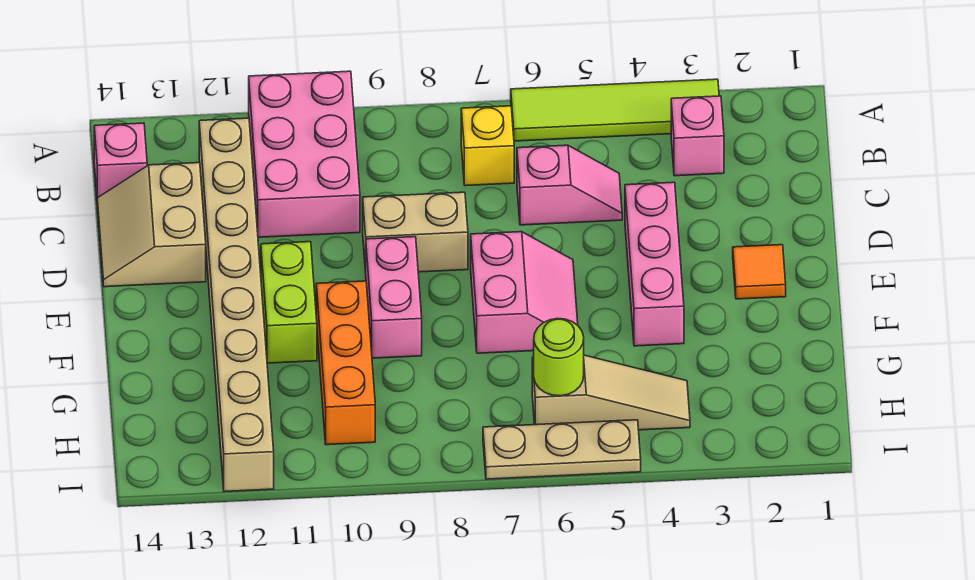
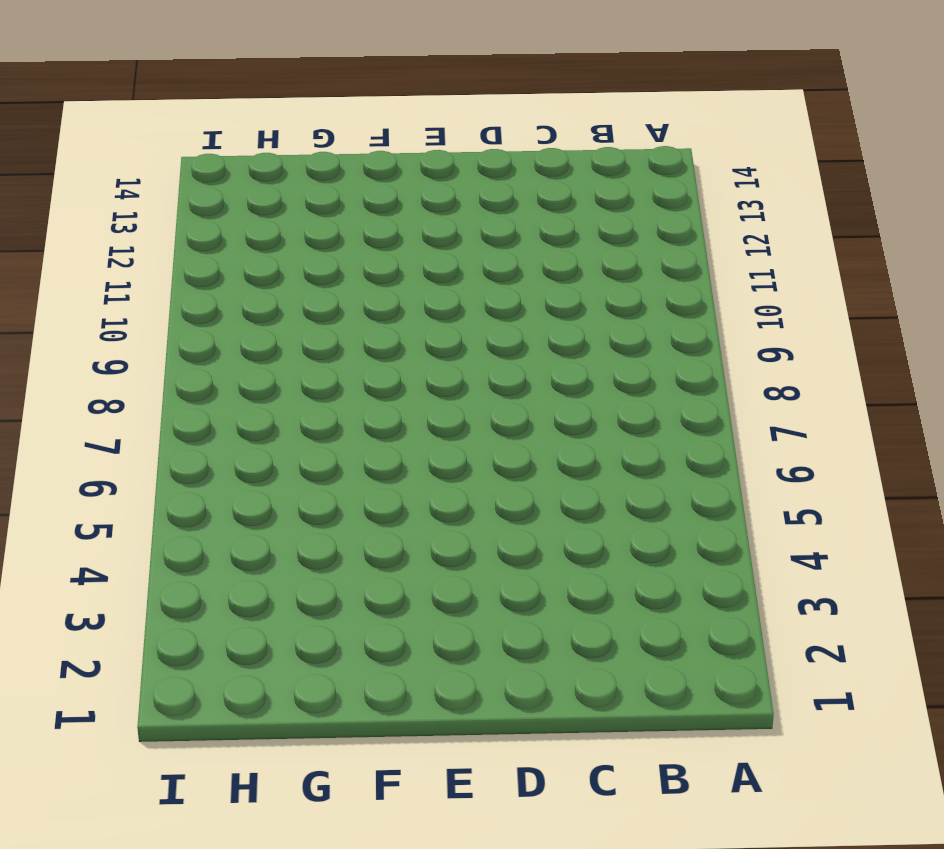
none -> lime 1x4 tile [511,79,719,141]
none -> pink 2x3 brick [249,71,360,237]
none -> pink 1x1 brick [671,96,724,176]

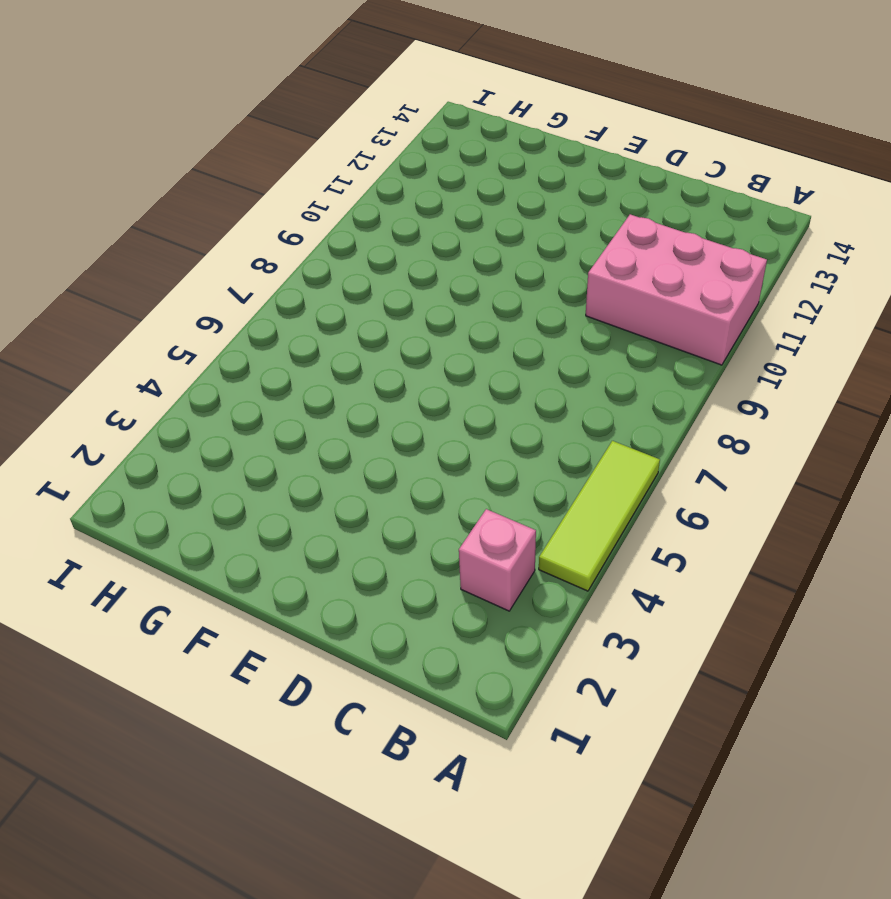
lime 1x3 tile [539,441,660,591] -> lime 1x4 tile [511,79,719,141]
none -> yellow 1x1 brick [461,106,514,186]
none -> tan 1x8 brick [199,118,274,492]
none -> pink 1x1 brick [94,123,147,198]

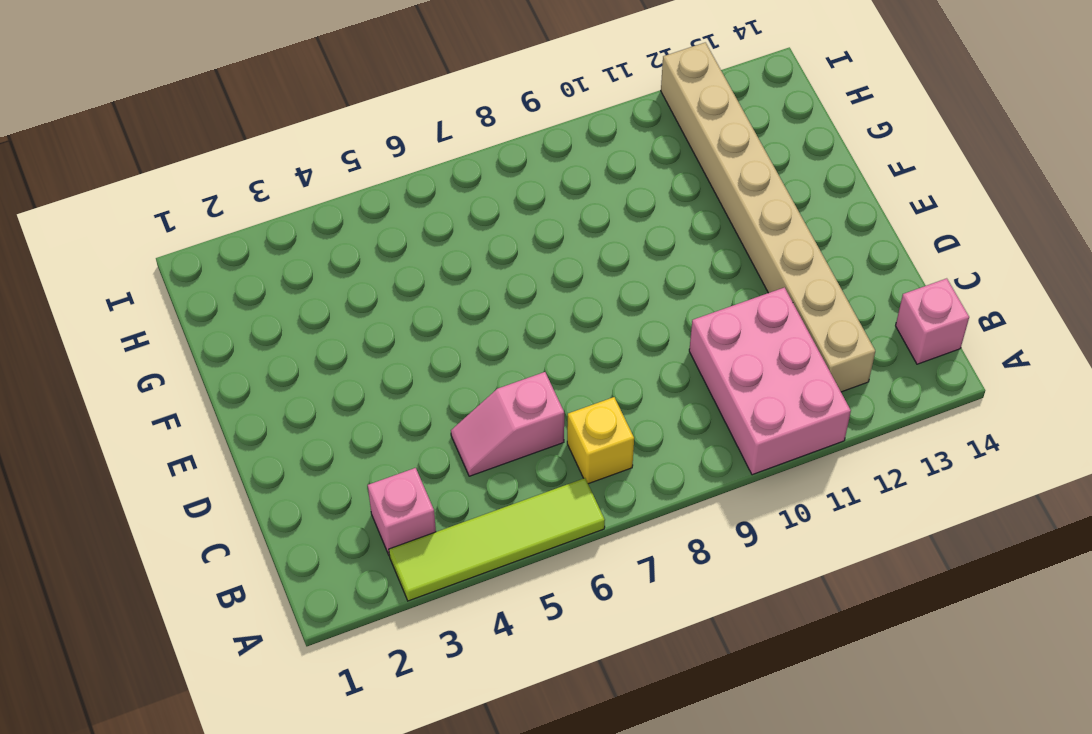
none -> tan 2x2 slope [97,163,206,287]
none -> pink 1x3 brick [625,182,684,346]
none -> tan 1x2 brick [363,192,468,272]

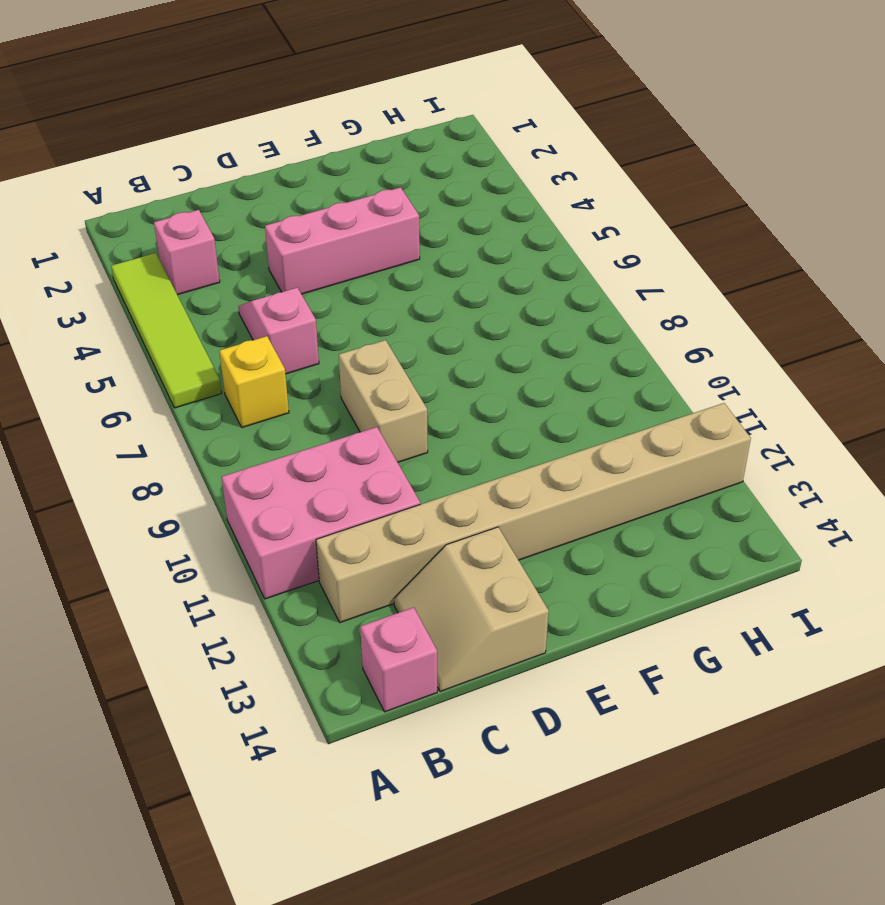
tan 2x2 slope [394,527,549,692] -> tan 2x2 slope turned to [97,163,206,287]
none -> orange 1x1 tile [733,245,786,299]
none -> pink 2x2 slope [471,232,578,353]
none -> pink 1x2 brick [366,237,422,358]

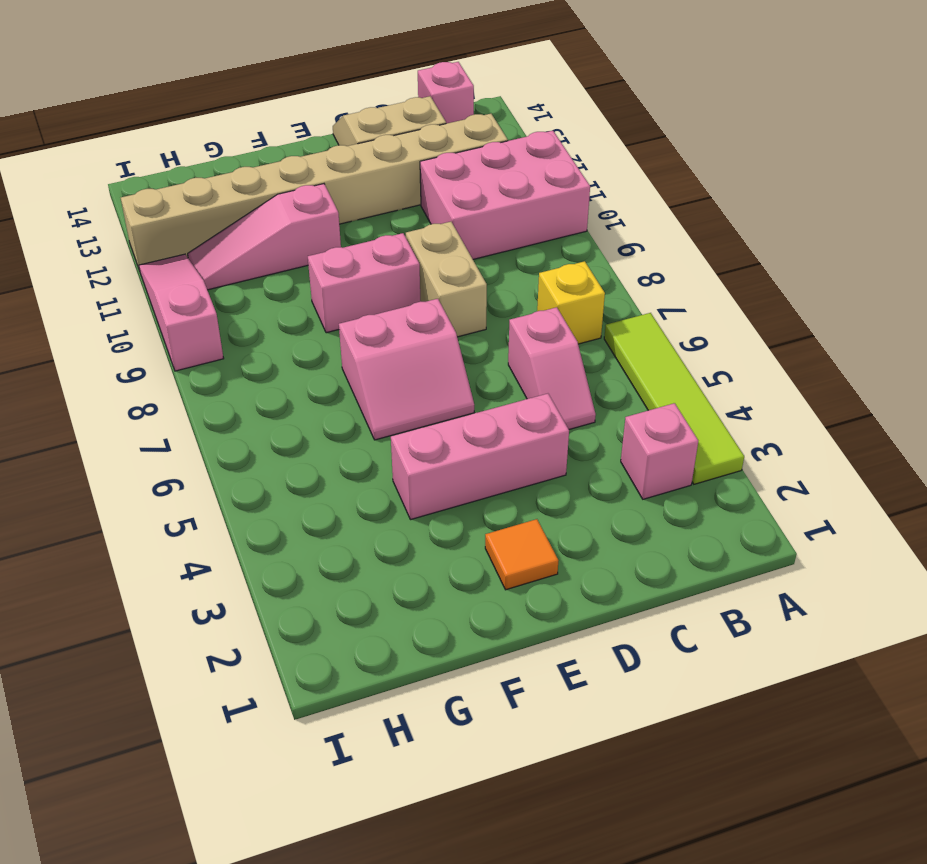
pink 1x3 slope [188,184,341,290] -> lime 1x2 brick [261,242,317,363]
pink 1x3 slope [139,254,224,371] -> none
none -> orange 1x3 brick [316,281,375,445]
none -> tan 1x3 slope [532,355,690,430]
none -> tan 1x3 plate [483,420,641,479]

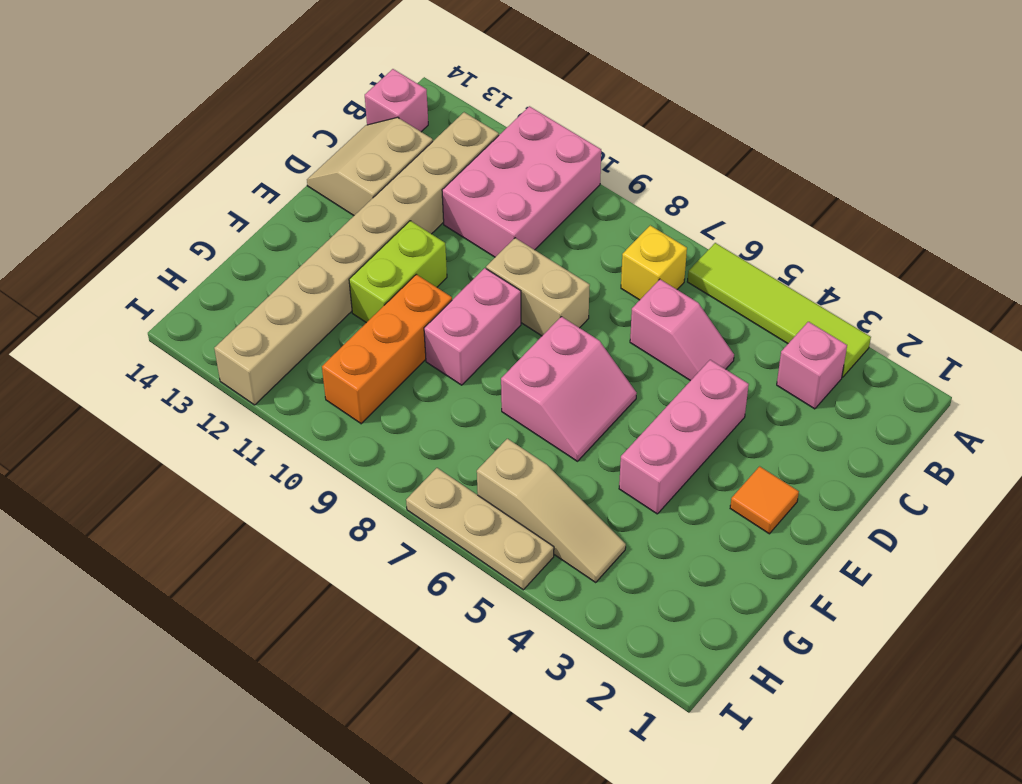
none -> lime 1x1 round brick [534,318,584,396]

